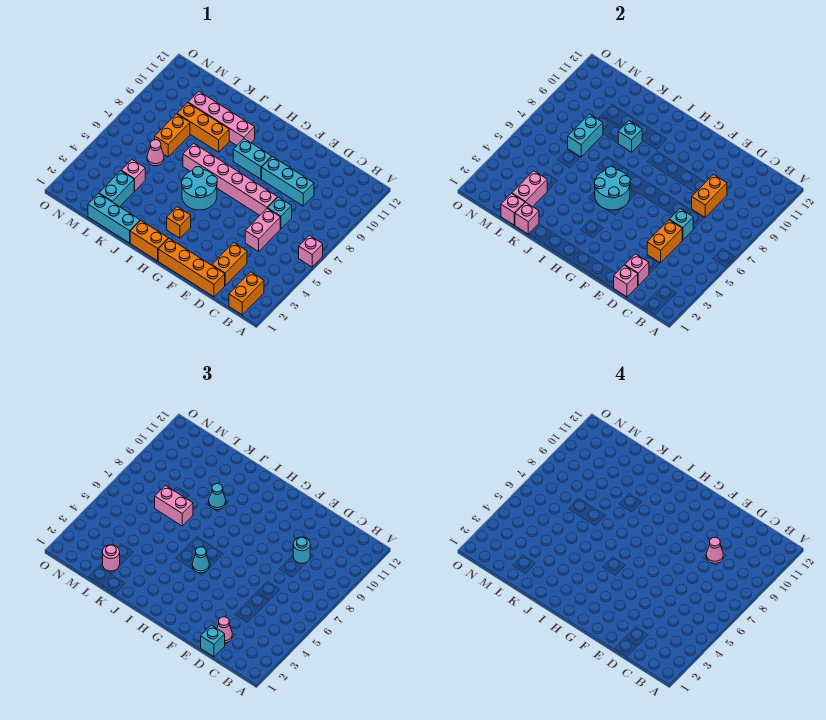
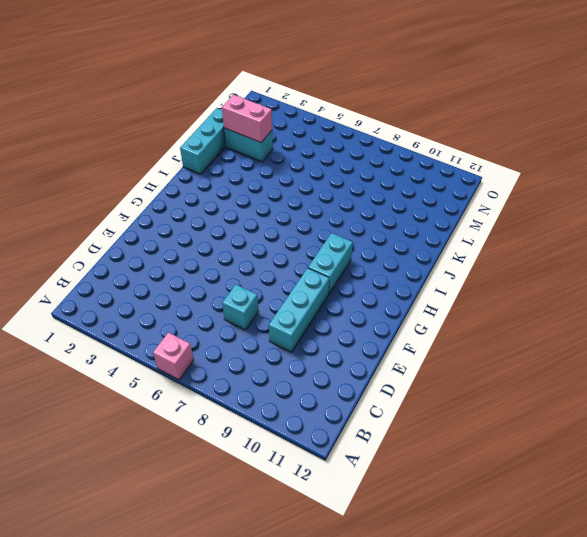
none -> orange 1x2 brick [229,272,264,315]
none -> orange 1x4 brick [158,239,225,297]
none -> orange 1x2 brick [212,243,247,285]
none -> pink 1x2 brick [245,209,280,251]

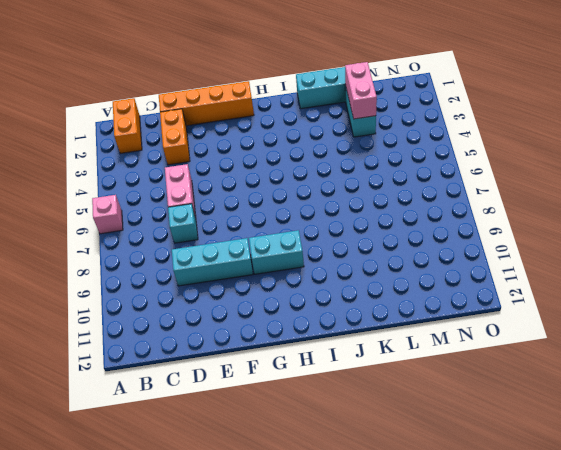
none -> pink 1x6 brick [183,143,278,215]
none -> orange 1x2 brick [130,221,168,261]
none -> orange 1x1 brick [167,207,191,238]
none -> cyan 2x2 round brick [181,167,217,210]

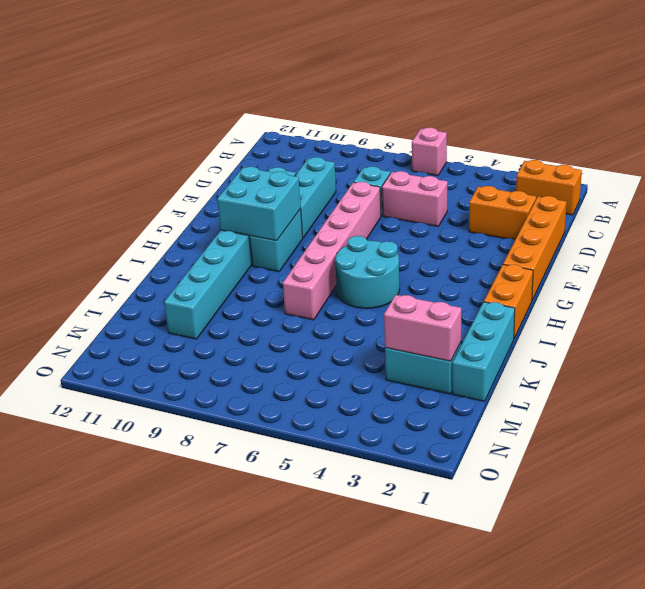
cyan 1x8 brick [164,167,296,339] -> pink 1x4 brick [188,92,255,145]
cyan 2x2 brick [217,167,301,241] -> none
none -> orange 1x1 brick [167,207,191,238]
none -> orange 1x3 brick [177,103,229,152]
none -> pink 1x1 brick [121,160,145,191]
none -> pink 1x1 cone [147,140,164,166]

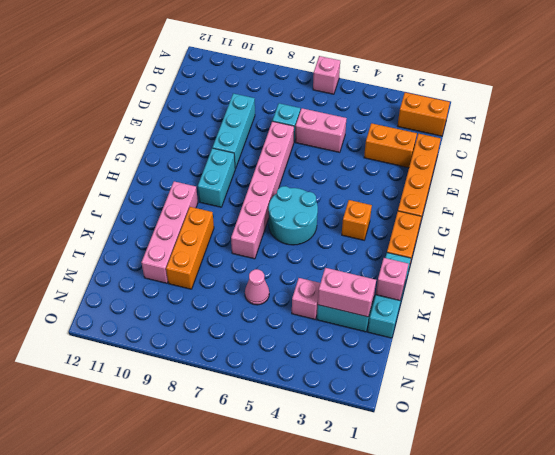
none -> orange 1x2 brick [155,114,190,157]
none -> pink 1x1 brick [614,265,638,297]
none -> pink 1x1 brick [625,254,649,285]
none -> orange 1x2 brick [647,220,682,263]

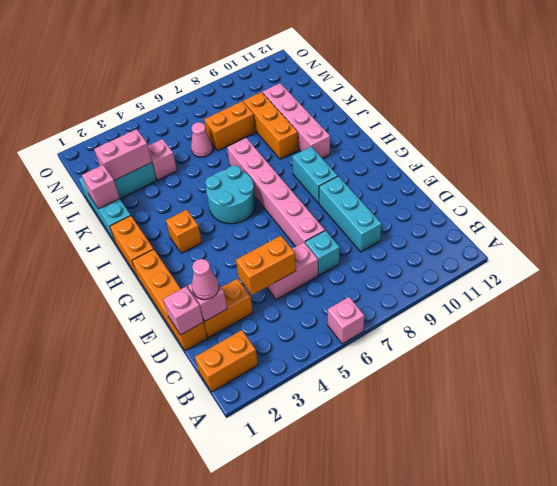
none -> cyan 1x1 brick [669,209,693,240]
none -> orange 1x2 brick [692,175,727,217]
none -> cyan 2x2 round brick [594,167,630,210]
none -> cyan 1x1 brick [618,121,642,152]

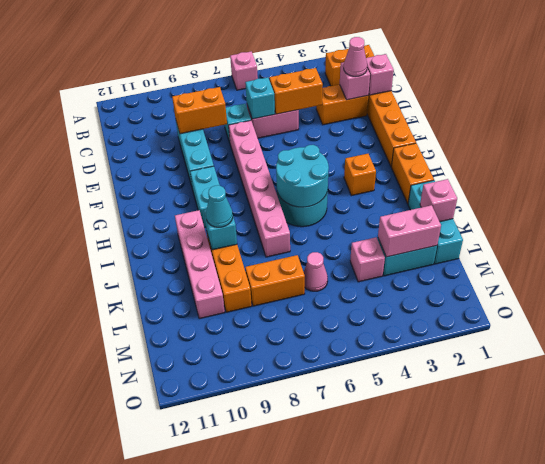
none -> pink 1x1 brick [501,194,525,225]
none -> cyan 1x2 brick [568,114,603,157]
none -> cyan 1x1 brick [201,625,225,657]
none -> cyan 1x1 round brick [293,537,310,563]

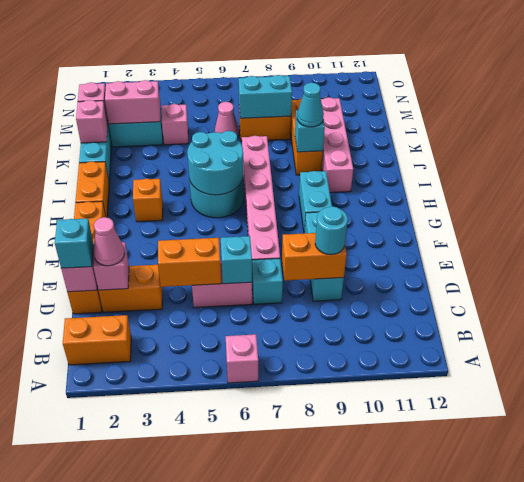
none -> cyan 1x1 cone [192,547,209,573]
none -> pink 1x2 brick [155,485,193,526]
none -> pink 1x1 round brick [103,545,120,571]
none -> pink 1x1 cone [706,537,723,563]

